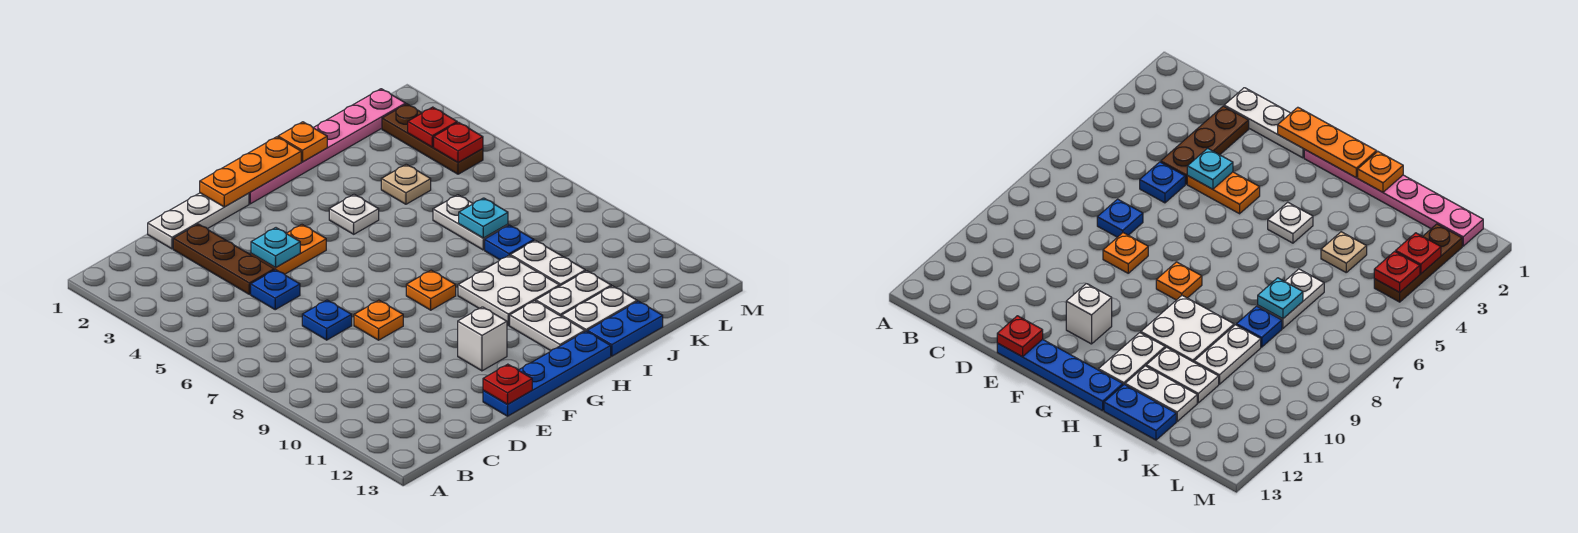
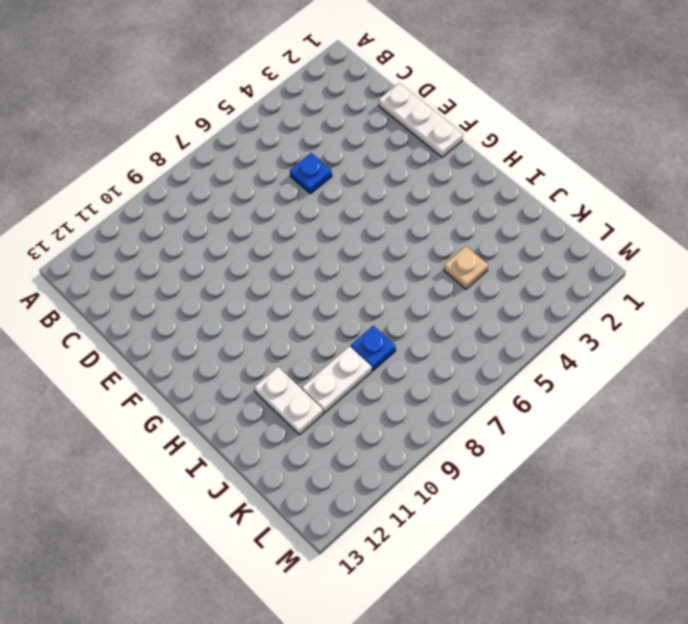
none -> brown 1x3 plate [173,224,274,294]
none -> blue 1x1 plate [302,300,352,340]
none -> orange 1x2 plate [251,225,326,274]

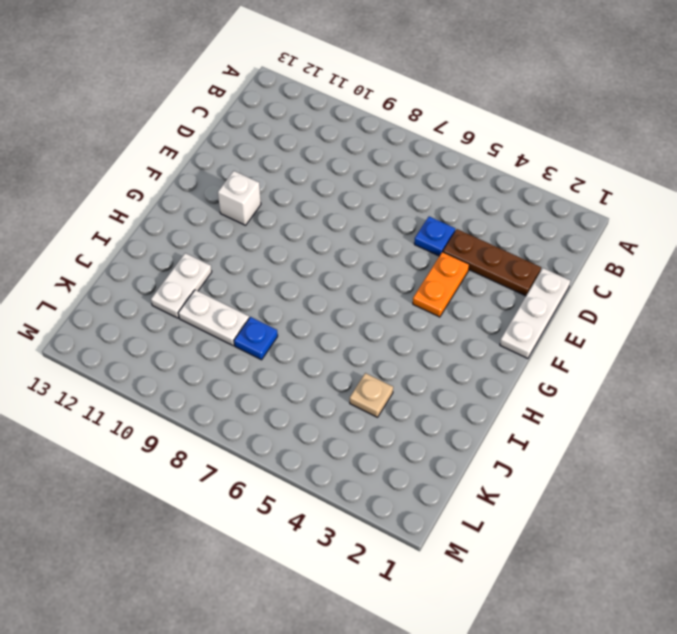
none -> blue 1x1 plate [302,300,352,340]
none -> orange 1x1 plate [354,300,403,340]
none -> blue 1x4 plate [483,331,611,416]

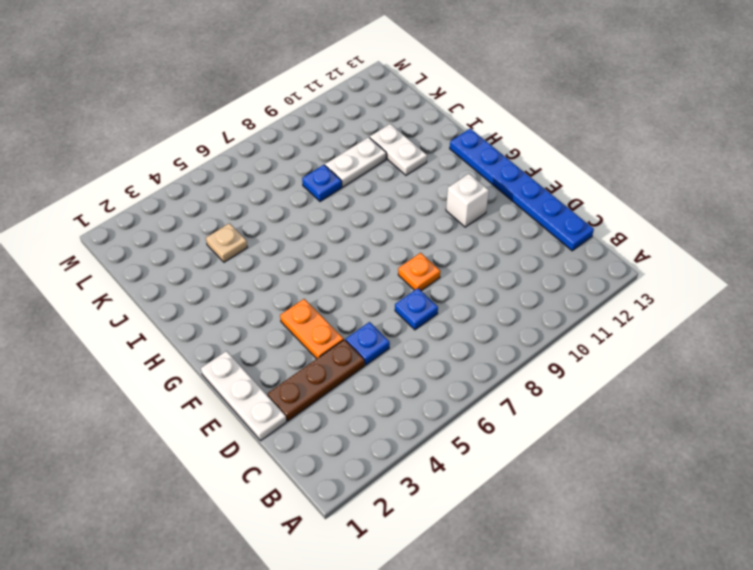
blue 1x6 plate [450,129,594,251] -> blue 1x4 plate [483,331,611,416]
none -> pink 1x6 plate [249,89,406,204]
none -> orange 1x1 plate [406,270,456,310]
none -> white 1x1 plate [329,194,379,234]

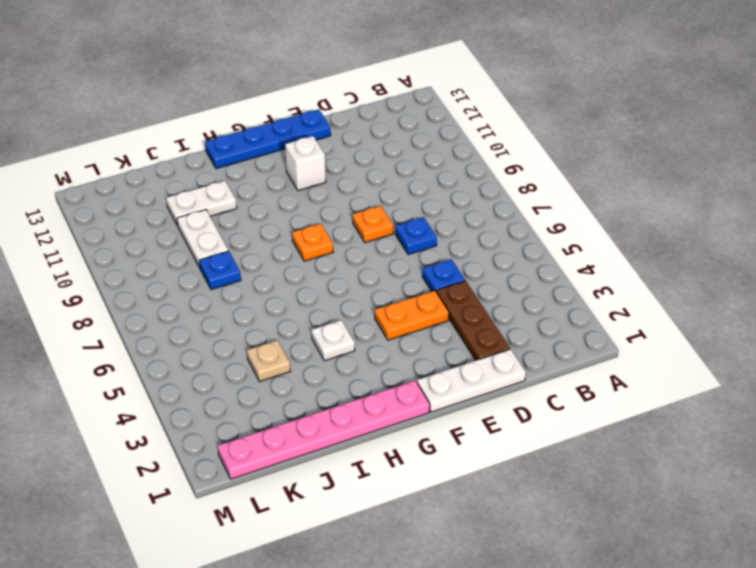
none -> white 2x2 plate [458,255,559,326]
none -> white 1x2 plate [510,301,585,351]
none -> white 1x2 plate [562,286,637,331]

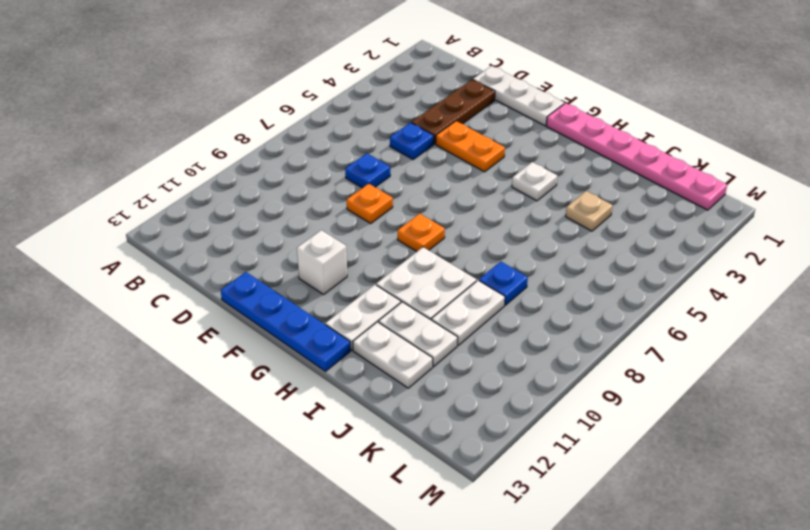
none -> blue 1x2 plate [587,301,663,356]
none -> white 1x2 plate [433,195,508,250]
none -> brown 1x3 plate [382,104,483,174]

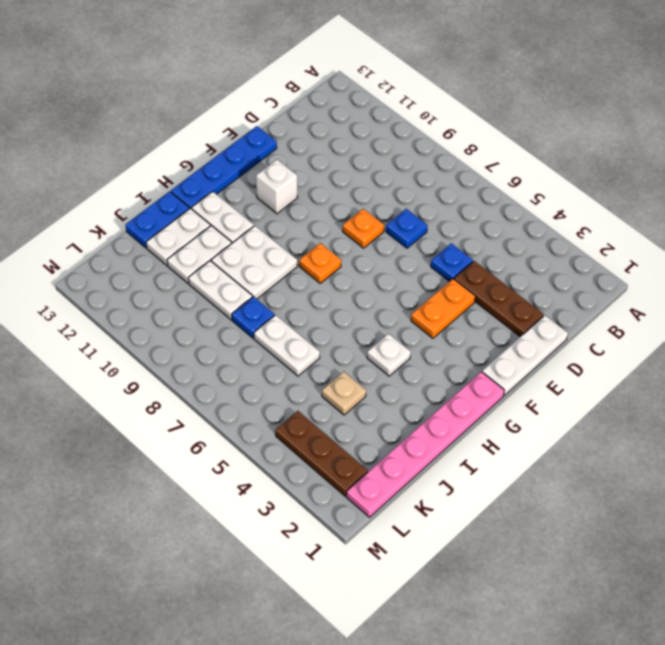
none -> cyan 1x1 plate [251,228,300,267]
none -> red 1x1 plate [483,364,532,404]
none -> orange 1x3 plate [200,137,301,207]

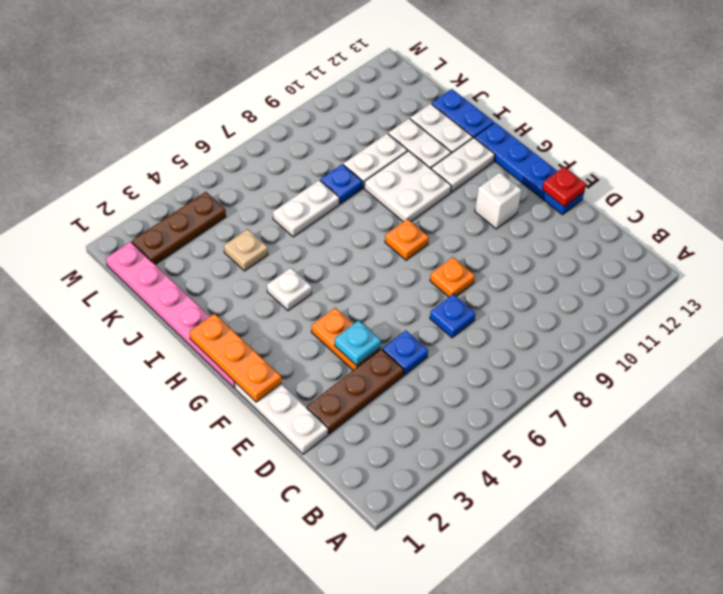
none -> orange 1x1 plate [278,122,327,162]
none -> cyan 1x1 plate [459,198,508,238]
none -> red 1x1 plate [408,107,457,147]

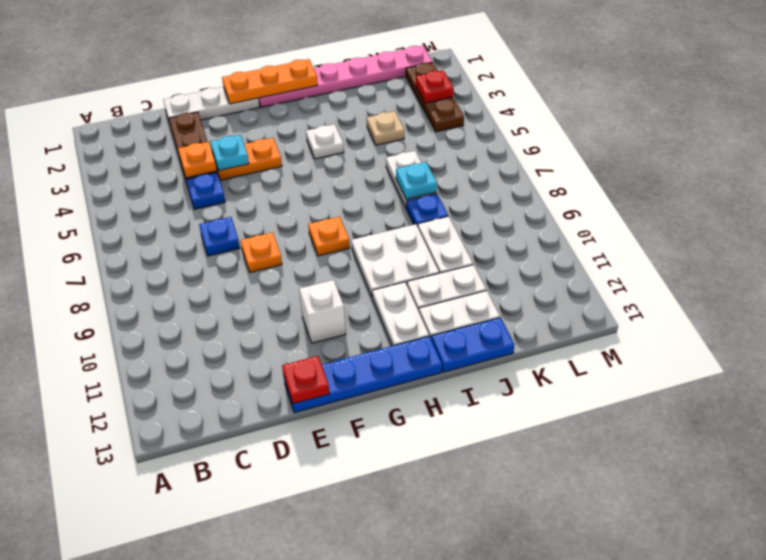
orange 1x1 plate [178,142,217,178] -> orange 1x1 plate moved to [278,122,327,162]
none -> red 1x1 plate [434,122,483,163]

